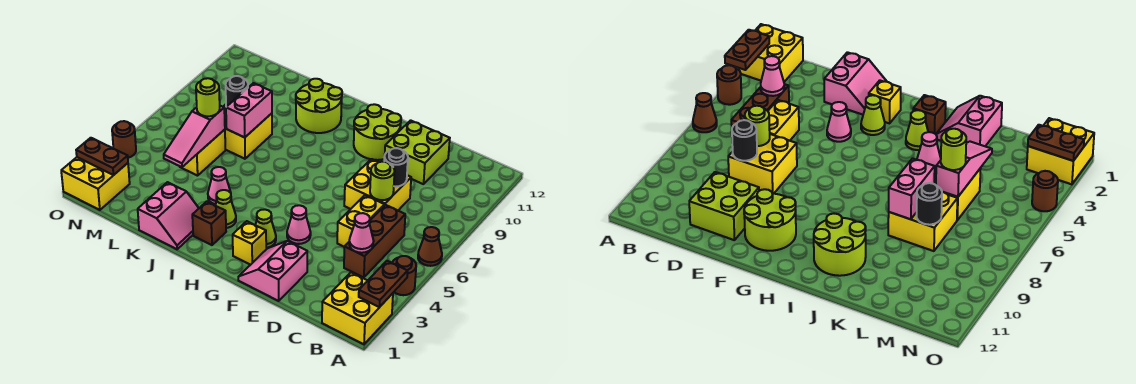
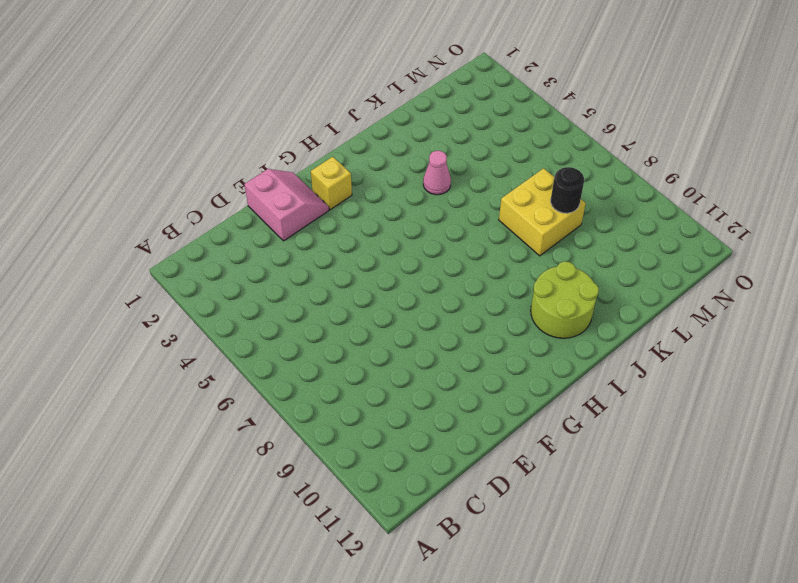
none -> yellow 2x2 brick [322,273,393,344]
none -> brown 1x1 round brick [392,256,416,295]
none -> brown 1x1 cone [418,227,442,266]
none -> brown 1x3 brick [344,205,405,278]

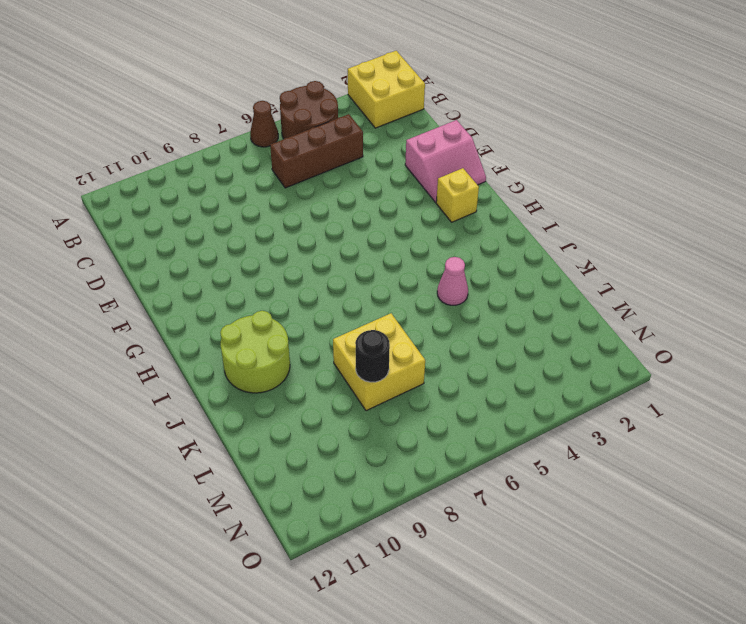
brown 2x2 round brick [280,81,338,139] -> brown 1x1 round brick [392,256,416,295]
none -> yellow 1x2 brick [337,195,384,247]
none -> yellow 2x2 brick [344,159,411,210]
none -> lime 2x2 brick [385,120,450,184]
none -> pink 1x1 cone [287,205,311,244]

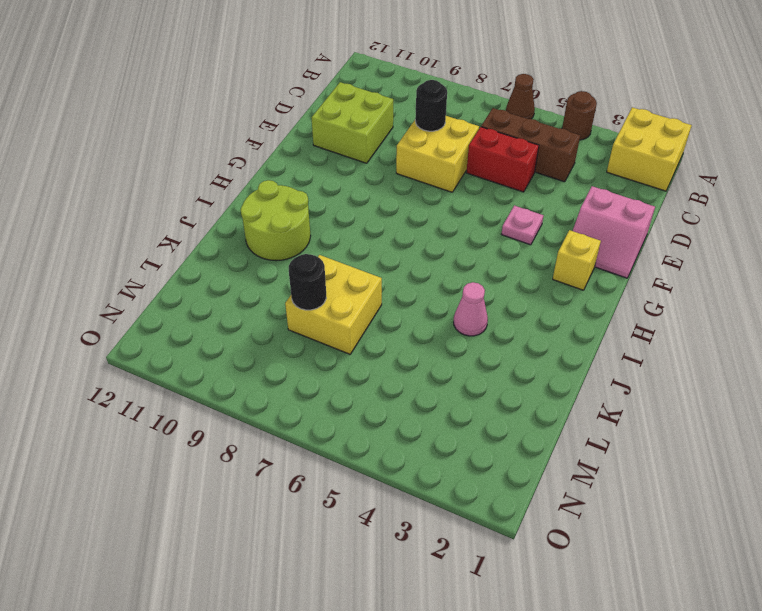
red 1x2 brick [466,127,539,192] -> yellow 1x2 brick [337,195,384,247]
pink 1x1 plate [501,205,544,245] -> pink 1x1 cone [287,205,311,244]
none -> lime 2x2 round brick [354,104,401,160]
none -> lime 1x1 cone [256,209,276,248]
none -> brown 1x1 brick [192,201,226,245]
none -> lime 1x1 cone [215,190,236,228]

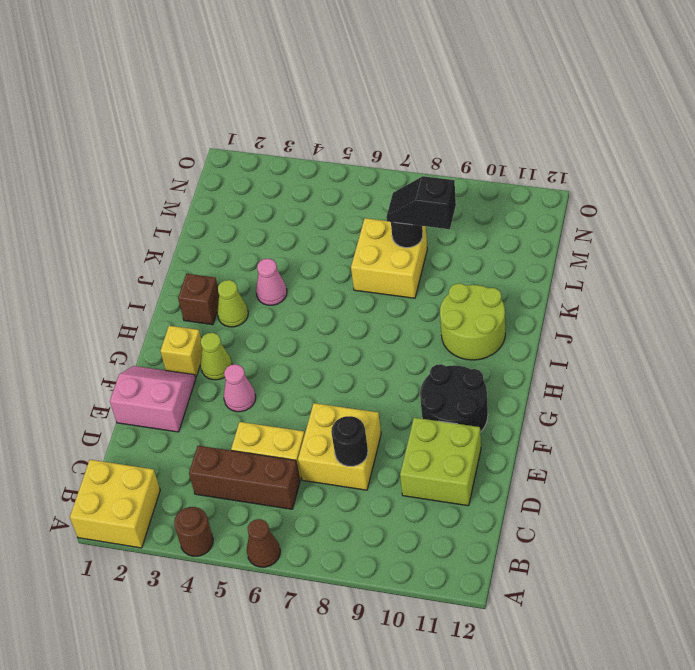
black 2x2 round brick [420,364,488,432] -> lime 2x2 round brick [354,104,401,160]
black 1x2 slope [386,176,456,229] -> none
none -> pink 2x2 slope [138,182,199,249]
none -> yellow 1x2 brick [181,130,225,176]
none -> yellow 2x2 brick [61,157,130,210]
none -> brown 1x1 round brick [112,121,136,158]

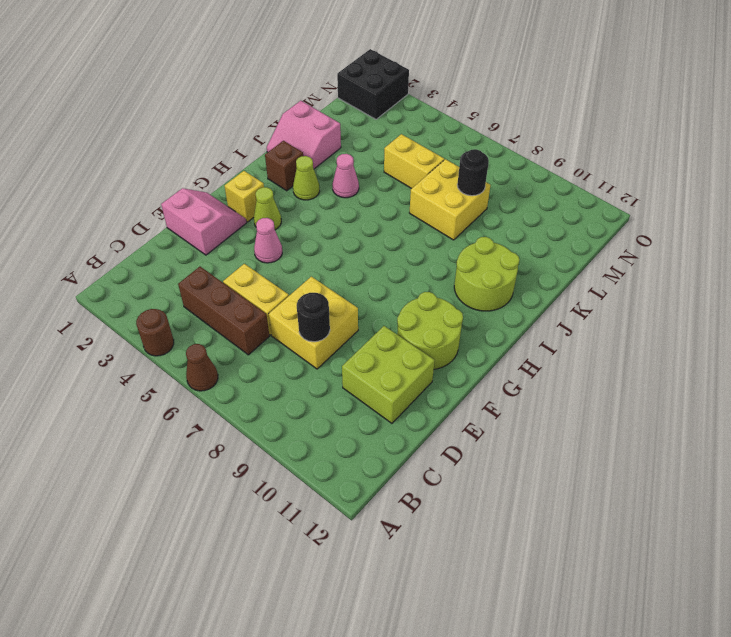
black 2x2 brick [337,49,409,119] -> yellow 2x2 brick [61,157,130,210]
none -> yellow 2x2 brick [322,273,393,344]
none -> brown 1x1 round brick [112,121,136,158]
none -> brown 1x2 plate [359,261,408,307]
none -> pink 1x1 cone [349,213,374,253]

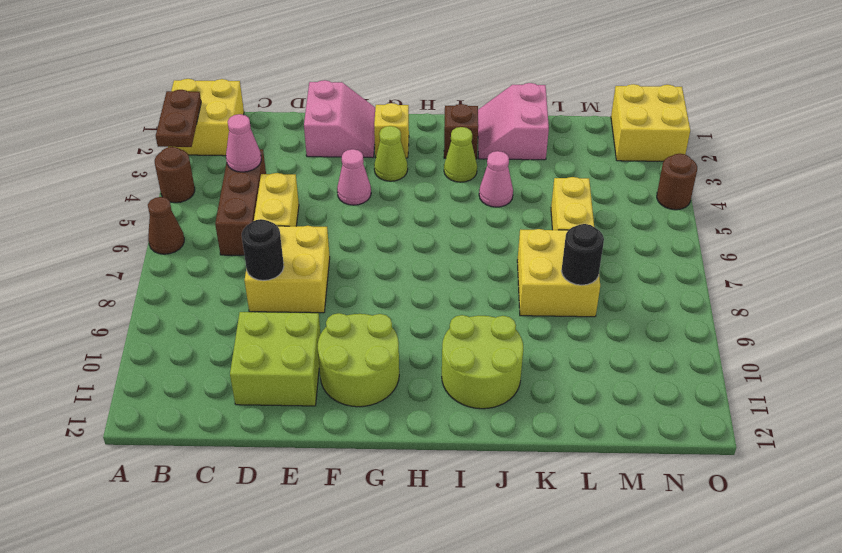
none -> lime 1x1 round brick [370,162,395,200]
none -> pink 1x2 brick [226,83,272,137]
none -> pink 1x3 slope [164,106,225,167]
none -> brown 1x2 plate [76,138,128,175]

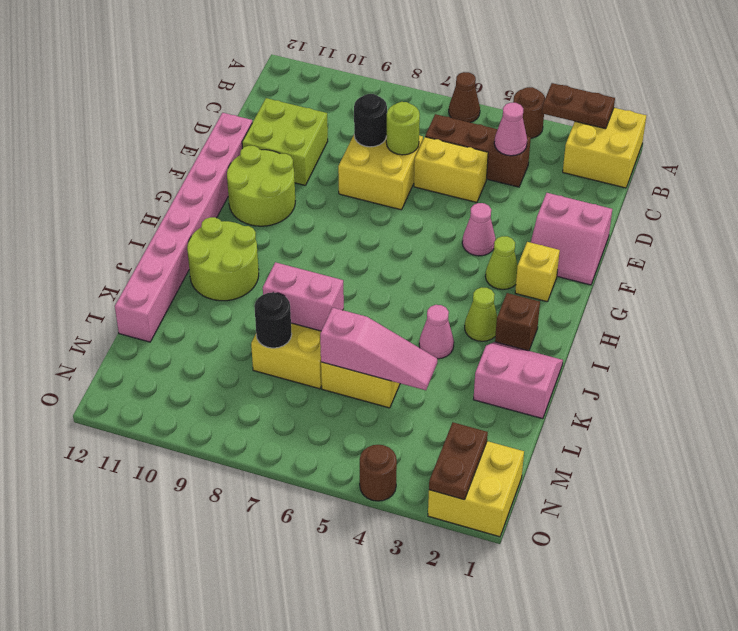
pink 1x8 brick [115,113,252,342] -> none
none -> lime 1x1 round brick [196,78,220,116]

